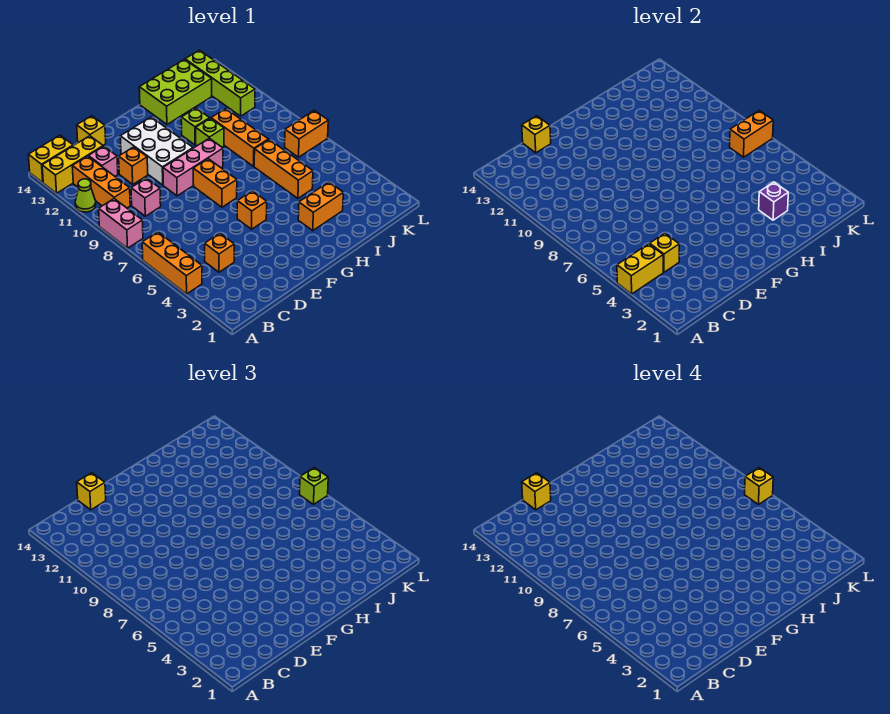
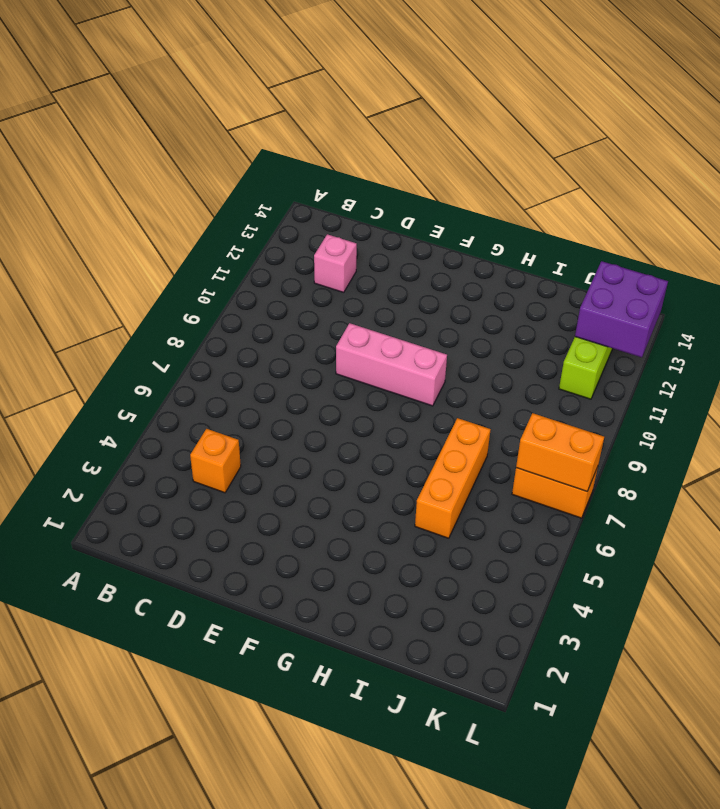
purple 2x2 brick [575,261,668,357] -> none
none -> orange 1x3 brick [142,232,202,294]
none -> pink 1x2 brick [99,199,143,248]
none -> lime 1x1 cone [75,179,96,212]
none -> yellow 1x3 brick [42,136,103,193]

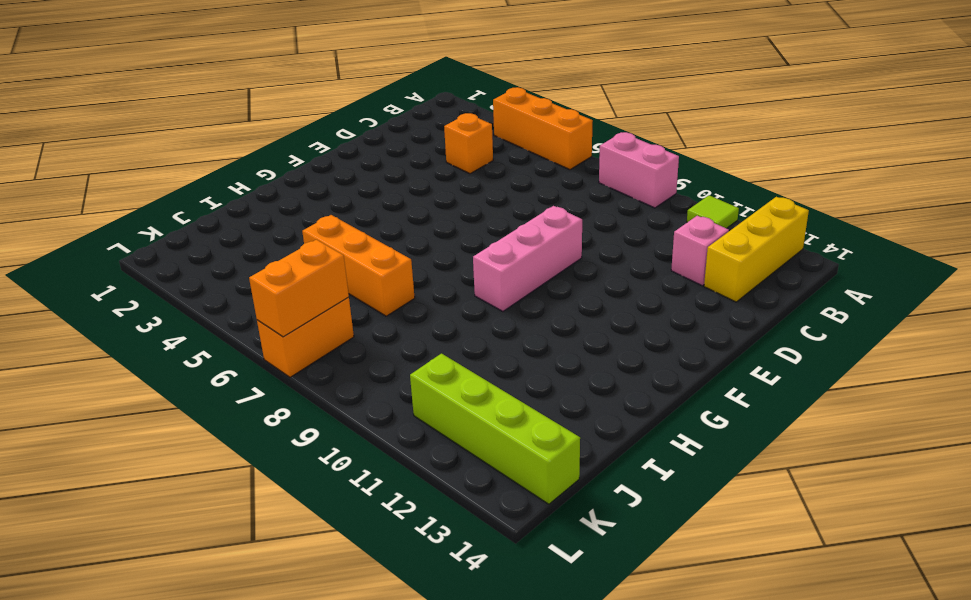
lime 1x1 tile [687,195,739,228] -> lime 1x1 cone [75,179,96,212]
none -> yellow 1x2 brick [28,135,73,182]
none -> orange 1x3 brick [72,156,130,208]
none -> pink 1x1 brick [131,178,161,216]
none -> orange 1x1 brick [119,147,148,184]

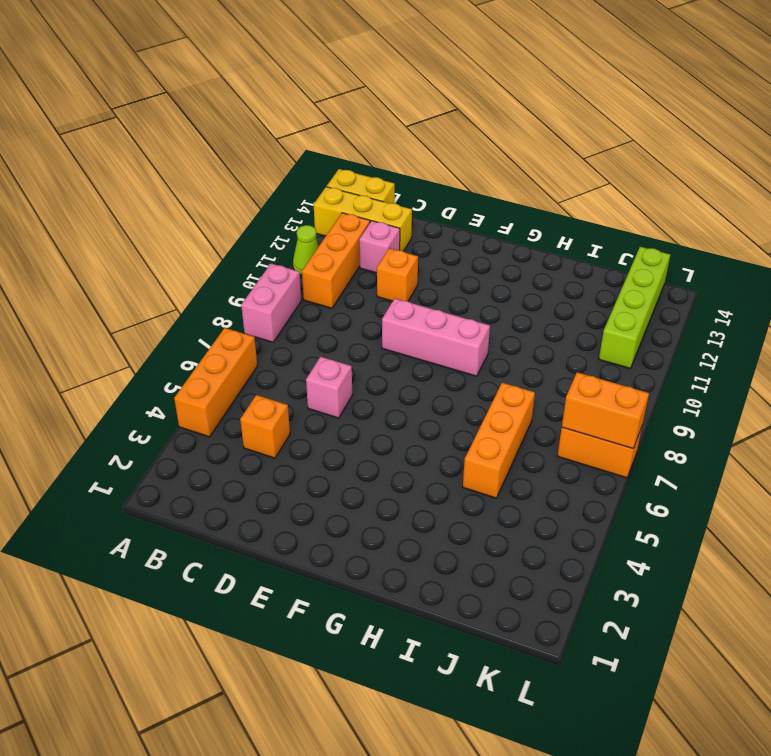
pink 1x1 brick [306,357,352,418] -> pink 1x1 brick moved to [131,178,161,216]
none -> yellow 1x1 brick [77,116,106,145]
none -> white 2x3 brick [120,117,193,185]
none -> orange 1x1 brick [237,191,267,229]
none -> orange 1x2 brick [193,159,237,207]

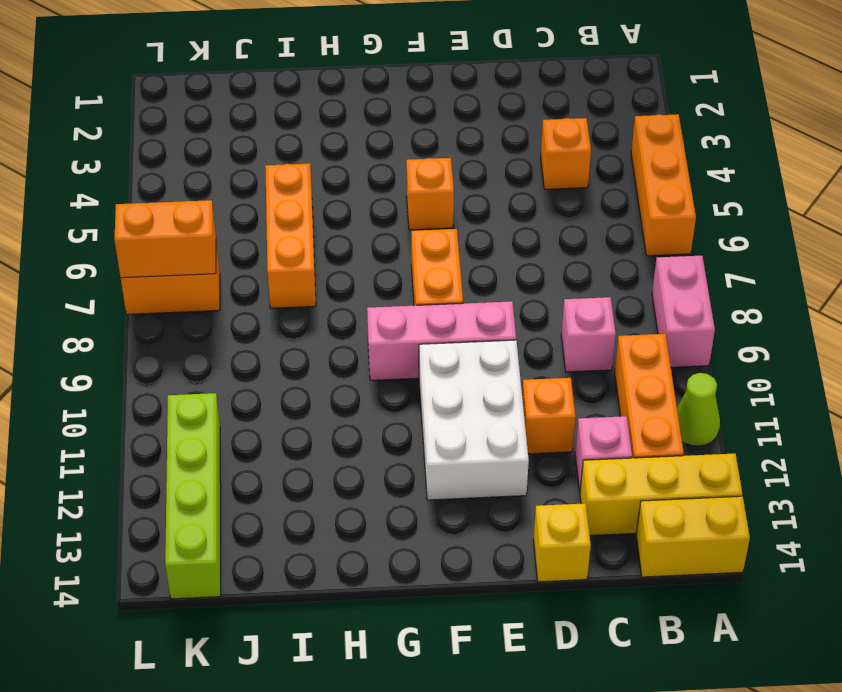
none -> orange 1x2 brick [298,182,343,231]
none -> lime 1x1 brick [196,118,224,147]
none -> lime 1x1 brick [181,108,210,145]
none -> lime 2x3 brick [139,59,212,124]

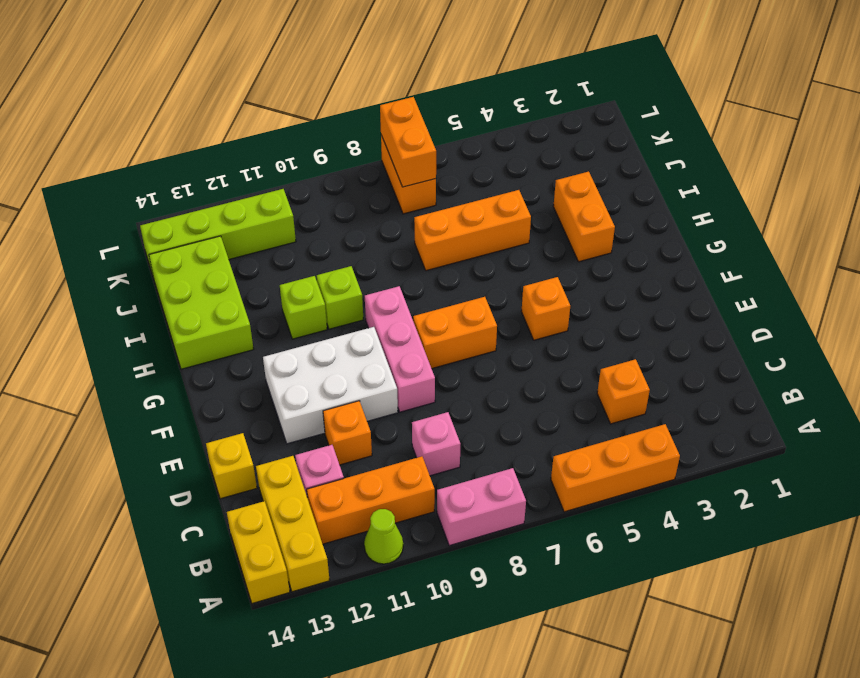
none -> orange 1x3 brick [211,109,268,166]
none -> yellow 1x2 brick [617,244,663,294]
none -> yellow 1x1 brick [650,233,679,272]
none -> yellow 1x1 brick [522,116,551,153]

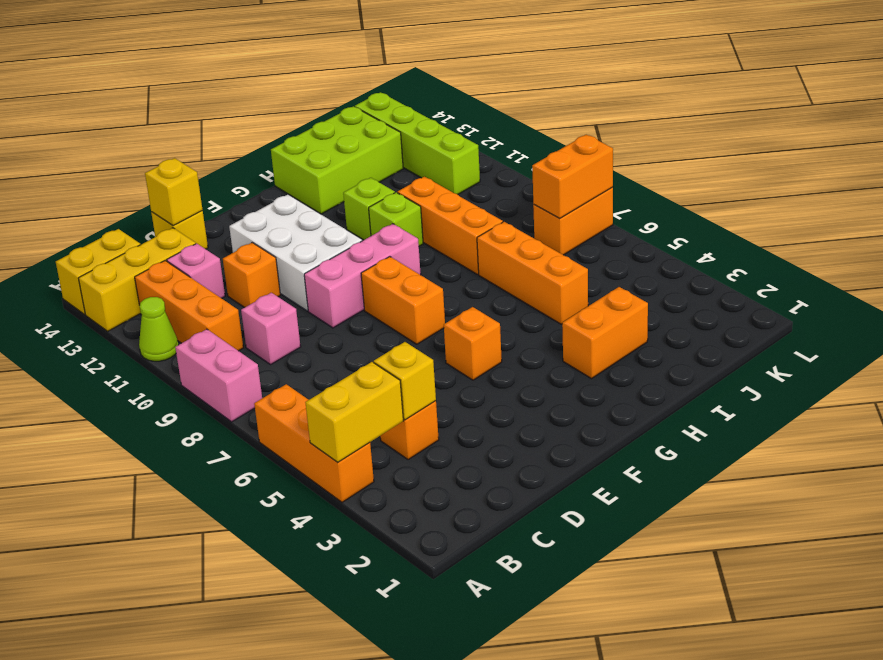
none -> purple 1x1 brick [759,182,788,220]
none -> yellow 1x1 brick [77,473,106,510]
none -> lime 1x1 brick [300,467,328,504]
none -> yellow 1x1 brick [522,473,551,510]

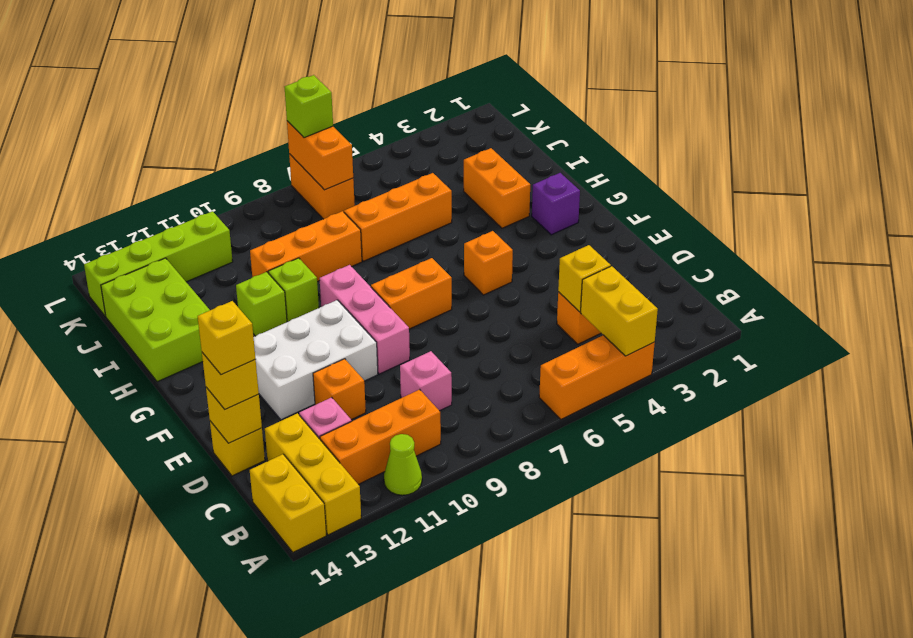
purple 1x1 brick [532,173,580,235] -> purple 1x1 brick moved to [759,182,788,220]
none -> pink 1x2 brick [99,199,143,248]
none -> yellow 1x1 brick [745,467,773,504]

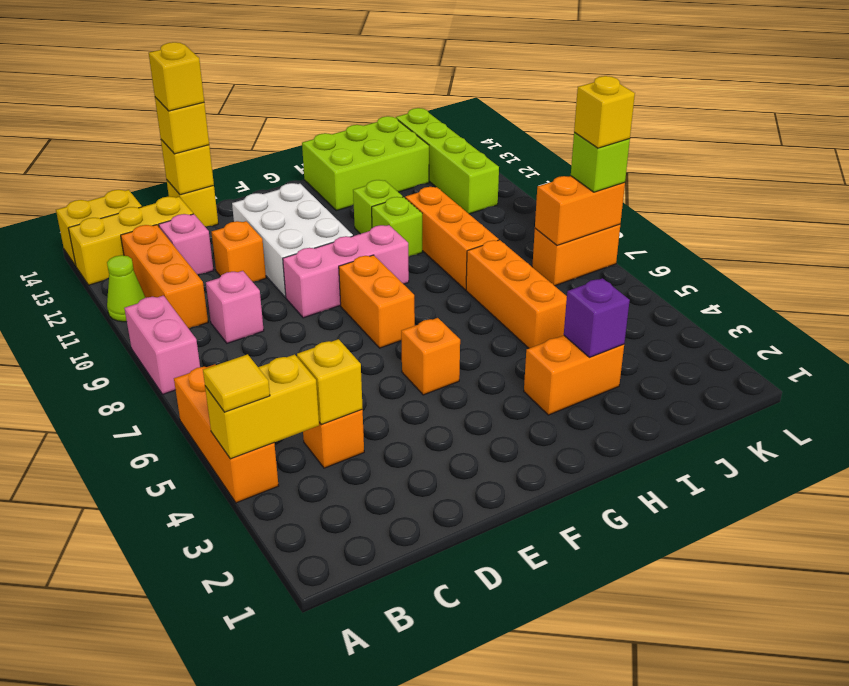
yellow 1x1 tile [203,354,270,412] -> none

